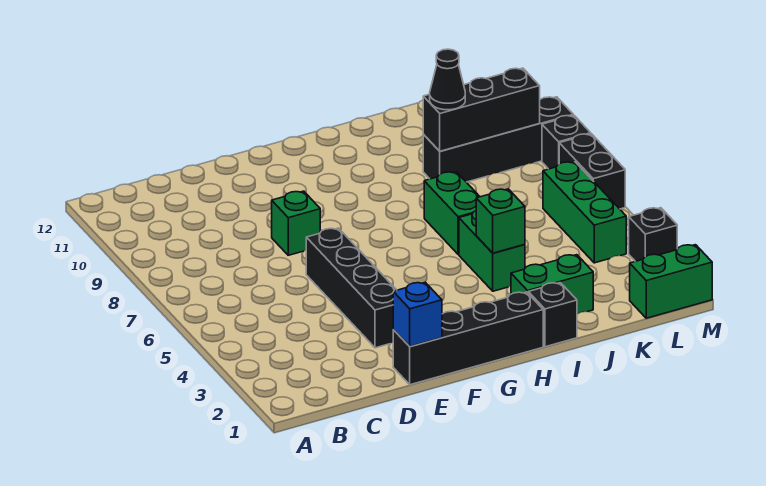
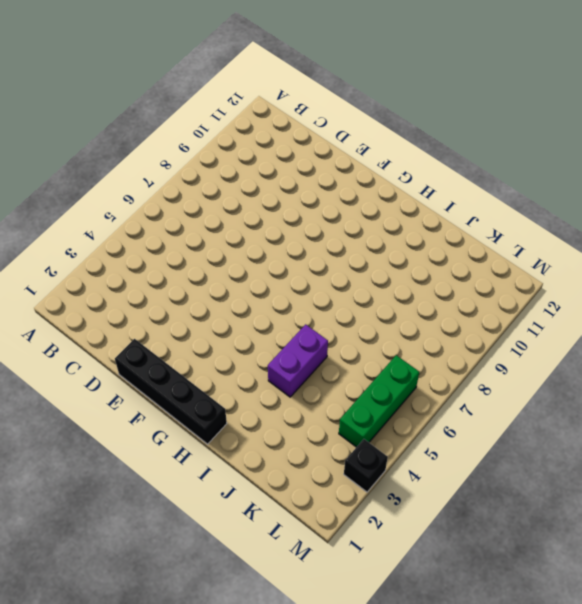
purple 1x2 brick [268,324,328,397] -> green 1x2 brick [459,211,525,291]
none -> black 1x4 brick [306,228,396,348]
none -> green 1x1 brick [272,191,320,255]
none -> black 1x1 brick [528,283,577,347]

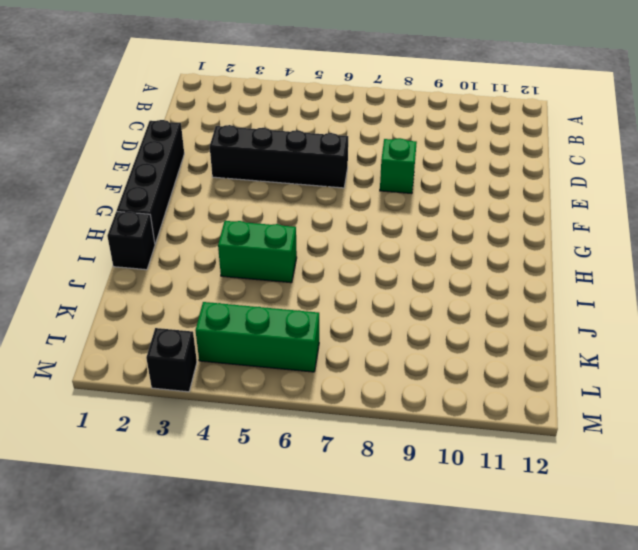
none -> green 1x2 brick [511,255,593,314]
none -> green 1x2 brick [424,172,480,254]
none -> black 1x4 brick [423,97,573,182]

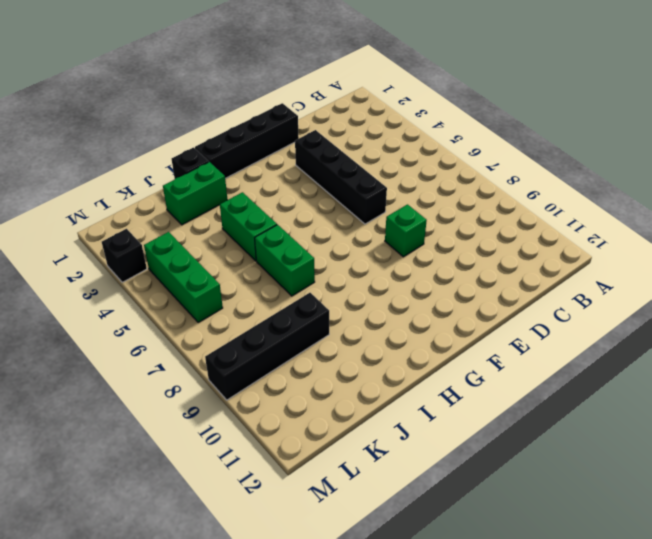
none -> green 1x2 brick [630,245,712,318]
none -> black 1x2 brick [559,134,625,209]
none -> black 1x1 brick [542,115,591,169]

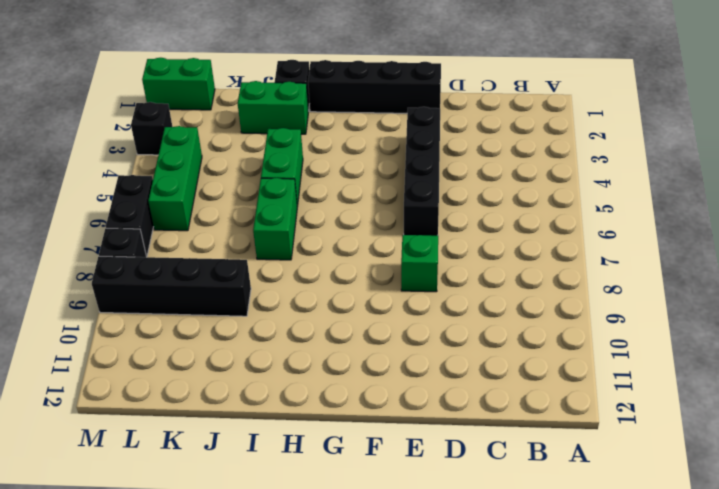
none -> blue 1x1 brick [393,282,442,346]
none -> green 1x1 brick [476,189,525,253]
none -> black 1x3 brick [423,68,540,151]

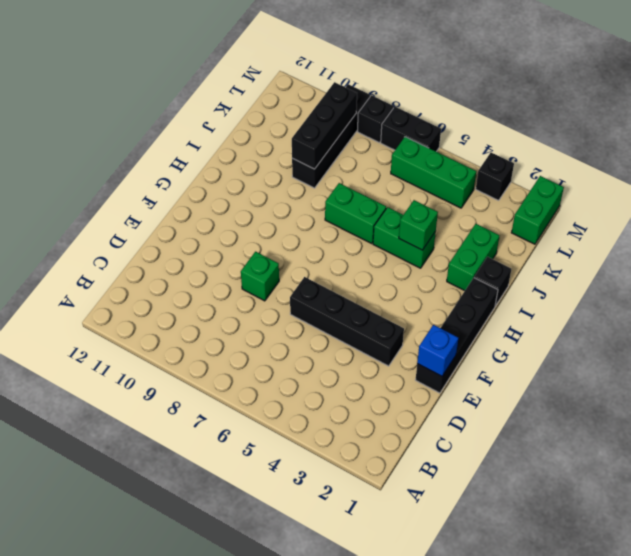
none -> black 1x1 cone [430,49,465,110]

